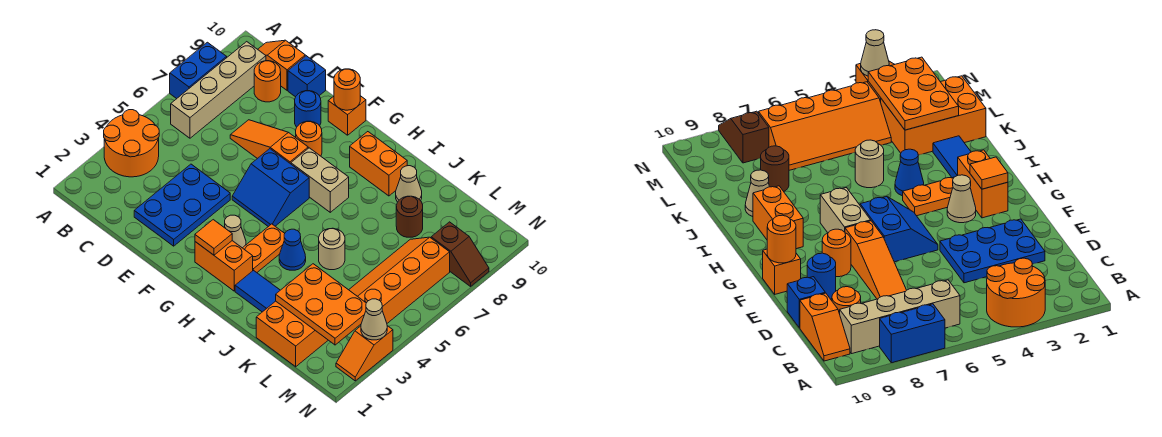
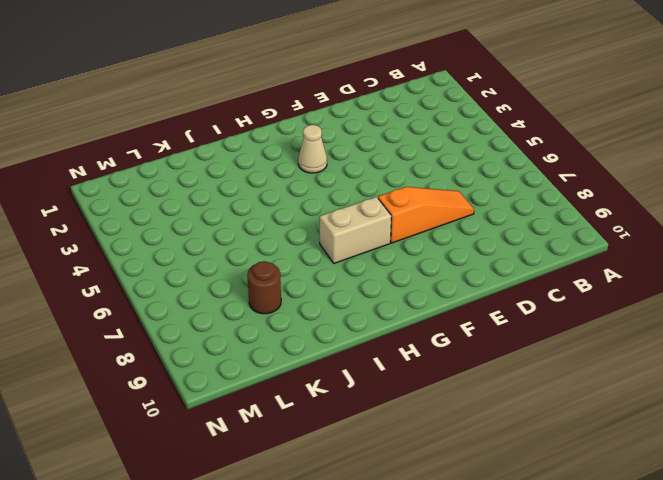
none -> orange 2x2 round brick [104,110,159,177]
none -> blue 1x2 brick [170,42,227,99]
none -> tan 1x4 brick [171,42,266,138]
none -> orange 1x2 slope [258,40,305,90]

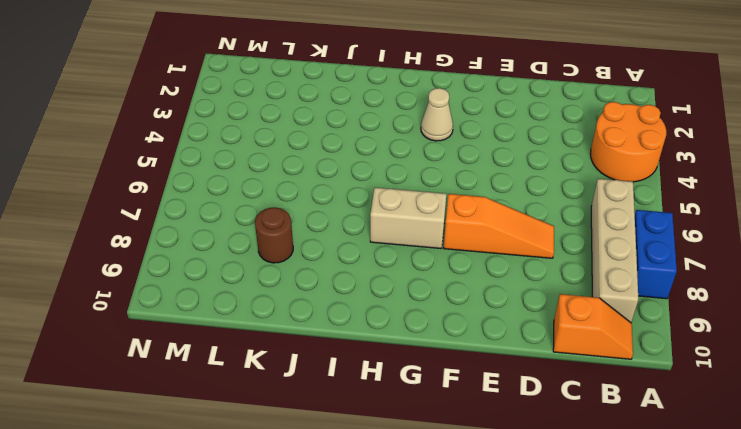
none -> orange 1x1 round brick [254,61,281,102]
none -> blue 2x3 plate [134,164,230,246]
none -> blue 1x1 brick [288,56,326,97]
none -> blue 1x1 round brick [295,91,321,127]

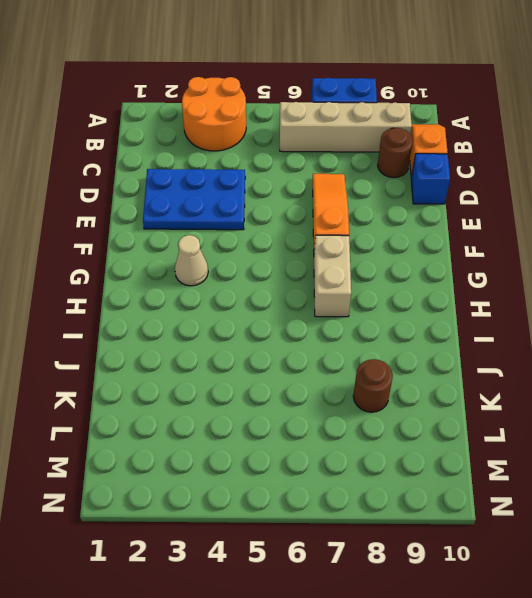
brown 1x1 round brick [378,128,413,178] -> orange 1x1 round brick [254,61,281,102]
none -> blue 1x1 round brick [295,91,321,127]
none -> blue 2x2 slope [232,149,309,227]
none -> orange 1x1 round brick [296,121,322,156]
none -> orange 1x1 brick [328,96,366,135]

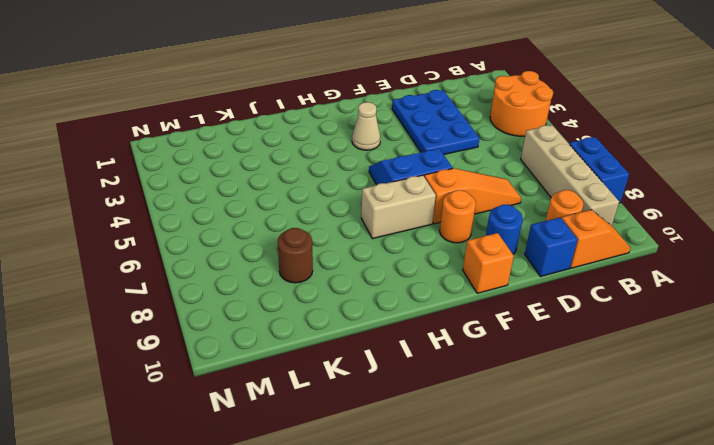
none -> orange 1x2 brick [195,241,253,291]
none -> orange 1x2 plate [243,224,285,272]
none -> orange 1x2 brick [350,132,407,196]
none -> blue 1x2 tile [235,270,280,312]

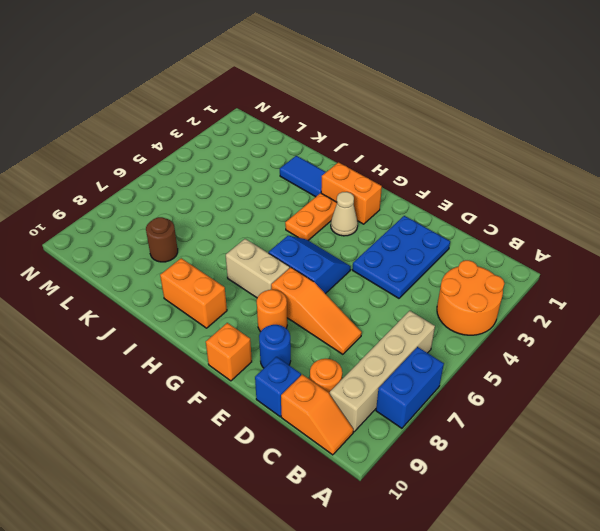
none -> blue 1x1 cone [279,229,306,270]
none -> tan 1x1 round brick [319,228,345,270]
none -> tan 1x1 cone [396,166,422,202]
none -> orange 2x3 brick [256,301,328,367]

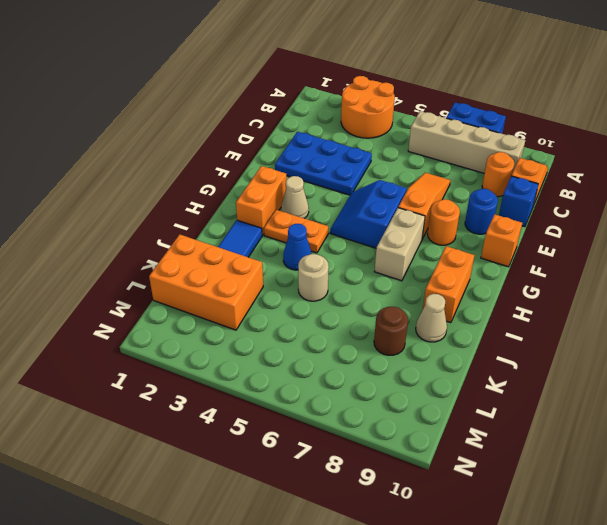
none -> orange 2x4 slope [349,237,450,325]
none -> brown 1x2 slope [431,222,489,286]
none -> orange 1x2 slope [336,326,393,381]
none -> orange 1x1 round brick [334,69,360,110]

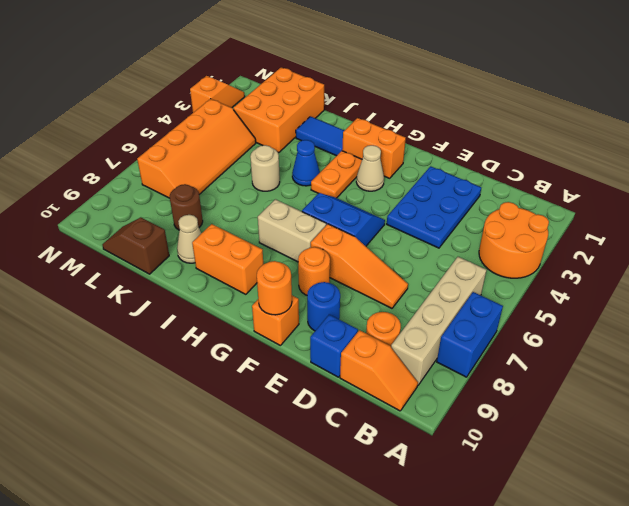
brown 1x2 slope [102,218,169,274] -> brown 1x2 slope moved to [431,222,489,286]
none -> orange 1x1 tile [195,220,232,255]
none -> orange 2x3 plate [276,264,366,345]
none -> tan 1x1 cone [361,299,387,340]

